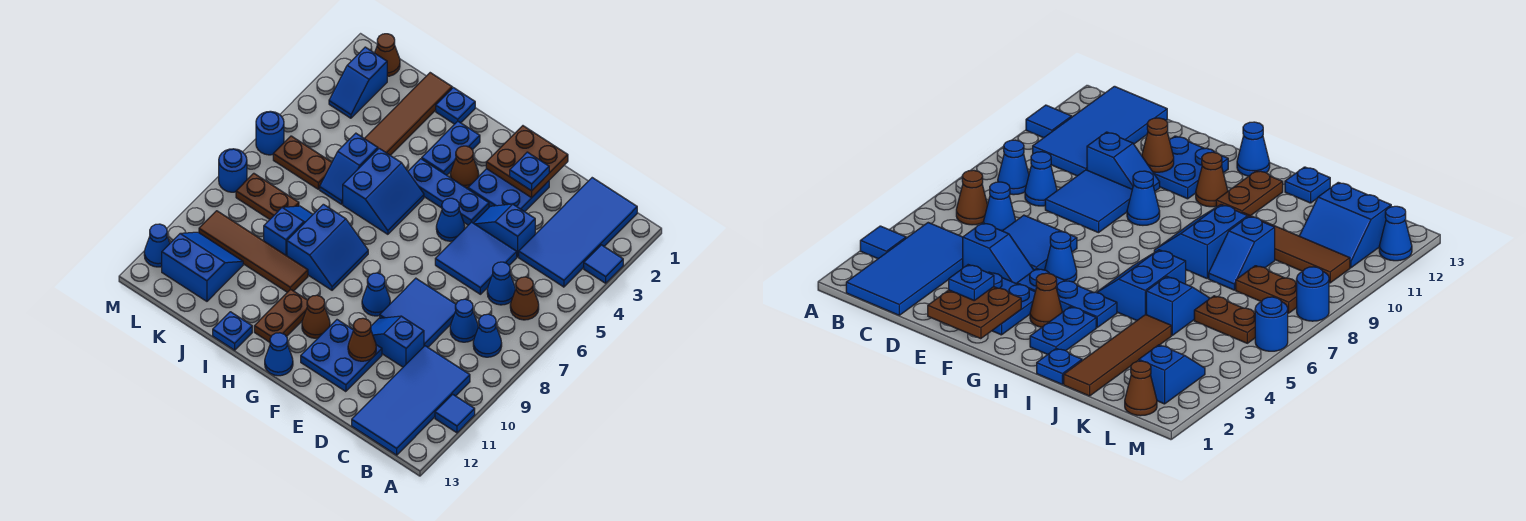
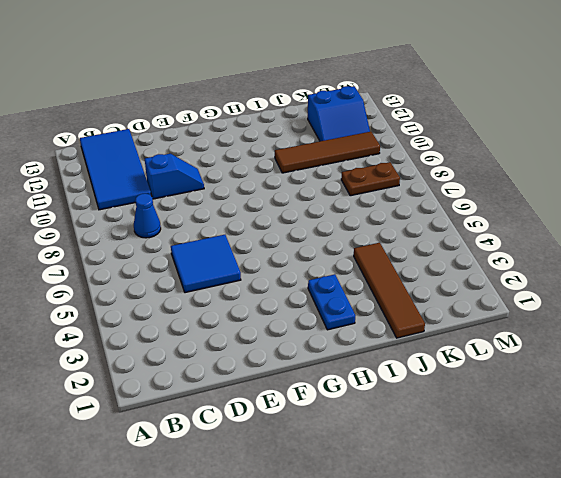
none -> blue 1x1 tile [584,245,623,283]
none -> blue 1x1 tile [435,394,475,433]
none -> blue 2x4 tile [519,178,637,287]
none -> brown 1x1 cone [510,277,539,320]

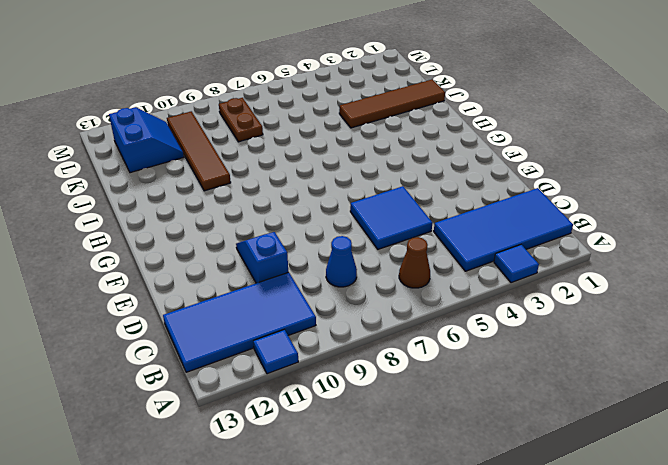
none -> blue 1x1 cone [473,314,502,357]
none -> blue 1x1 cone [487,262,515,305]
none -> blue 1x2 slope [474,204,535,257]
none -> blue 2x2 tile [380,278,456,347]

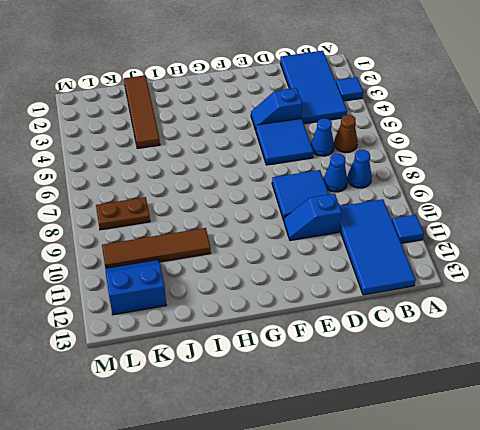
none -> blue 2x2 plate [468,169,549,212]
none -> blue 2x2 plate [301,320,382,392]
none -> blue 1x3 plate [408,159,489,225]
none -> blue 1x1 cone [436,198,465,241]

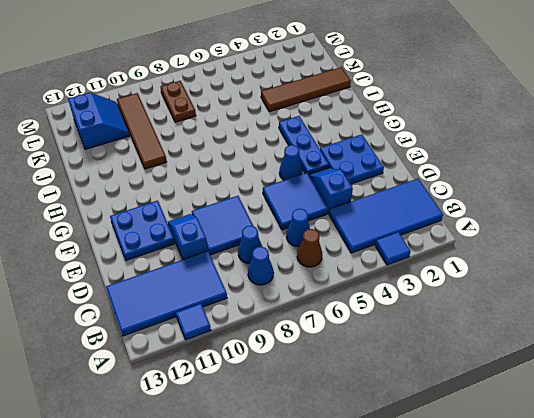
none -> blue 1x1 cone [362,273,390,316]
none -> brown 1x1 cone [450,146,479,189]
none -> brown 1x1 cone [302,295,330,338]
none -> blue 1x1 cone [265,333,293,376]

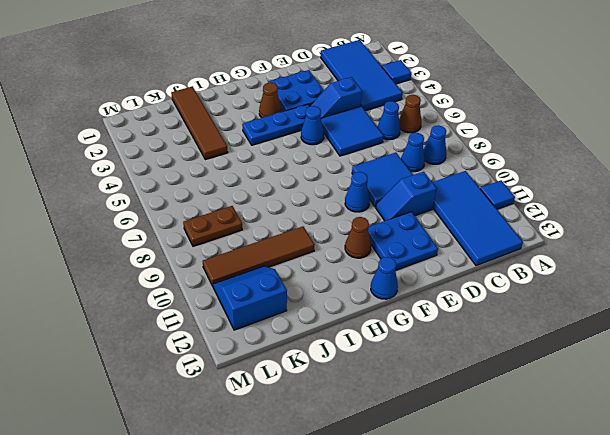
none -> blue 1x2 plate [422,121,480,175]
none -> blue 2x2 slope [343,148,424,234]
none -> blue 2x2 slope [287,204,368,290]
none -> brown 1x2 plate [254,289,308,342]

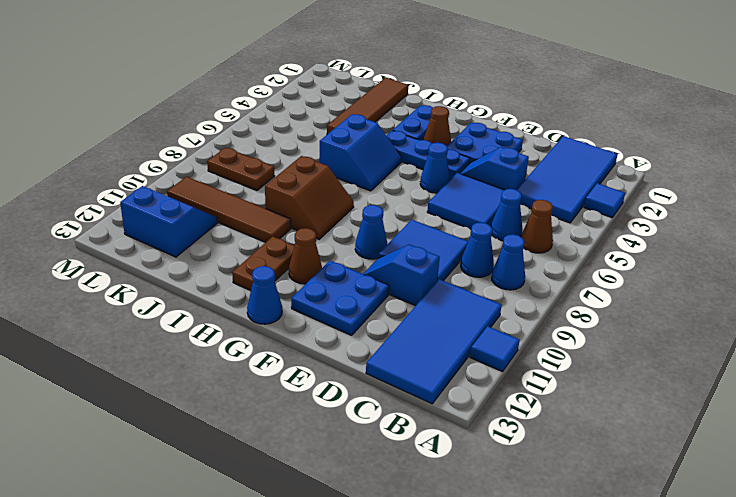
brown 2x2 slope [265,156,354,239] -> blue 2x2 slope [287,204,368,290]
none -> blue 1x1 plate [436,88,475,124]
none -> blue 1x1 plate [213,312,252,350]
none -> blue 1x2 slope [320,133,378,204]
none -> blue 1x2 slope [264,206,313,256]

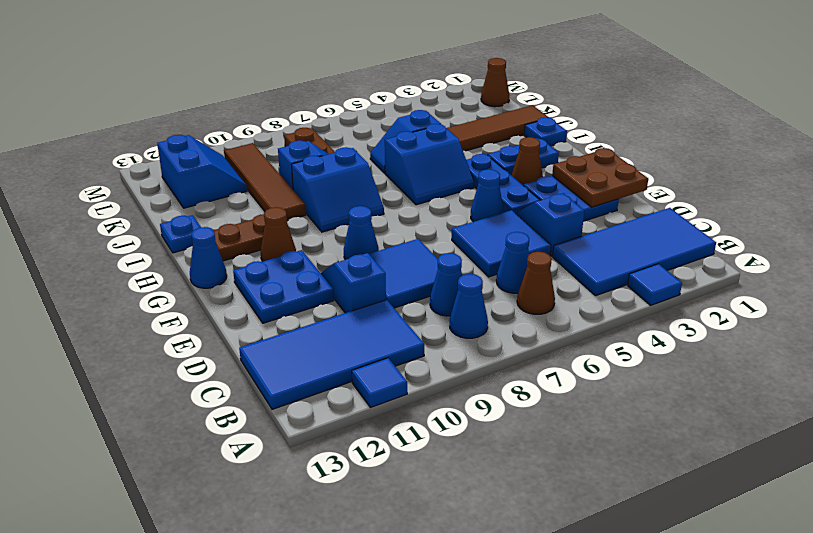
none -> brown 1x2 plate [273,136,332,189]
none -> blue 1x2 slope [329,47,387,118]
none -> blue 1x1 round brick [256,111,284,155]
none -> blue 1x1 round brick [219,149,247,192]

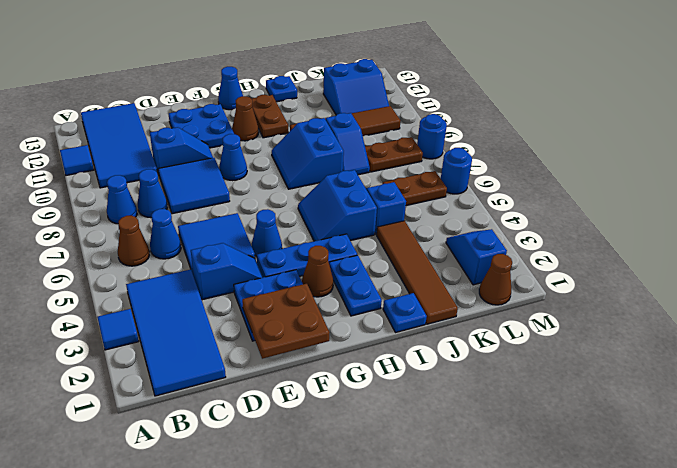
none -> blue 1x1 cone [144,224,170,267]
none -> brown 1x1 cone [348,318,376,361]
none -> blue 1x1 plate [510,152,549,191]

